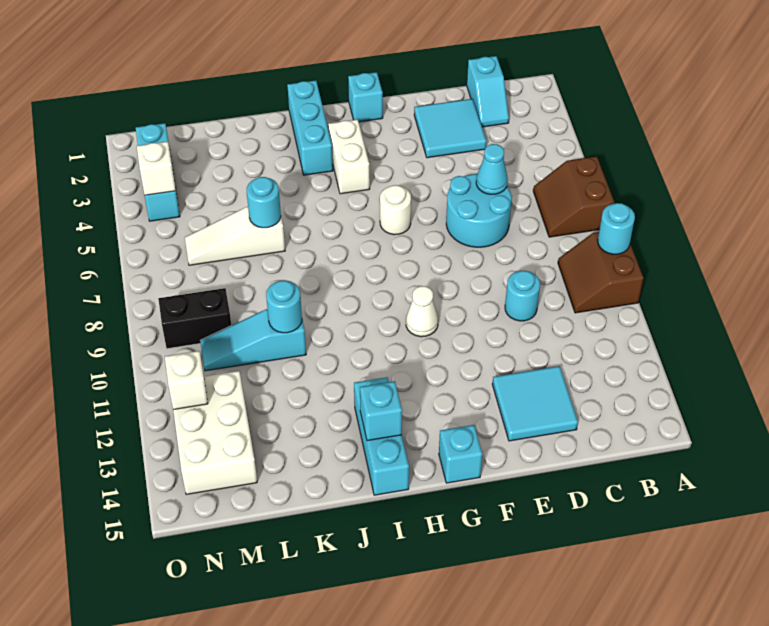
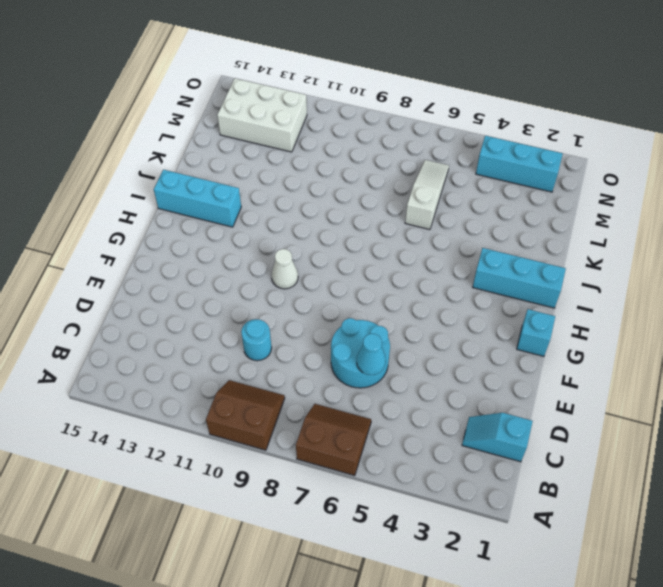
none -> cyan 2x2 tile [414,99,486,158]
none -> cyan 2x2 tile [492,366,578,441]
none -> white 1x1 round brick [380,185,411,235]

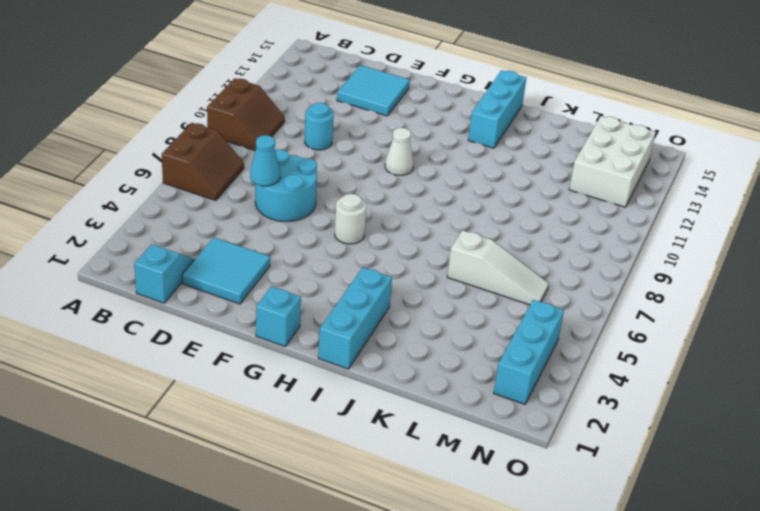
none -> cyan 1x1 brick [439,425,482,483]
none -> white 1x2 brick [328,119,370,194]
none -> cyan 1x3 slope [200,309,306,371]

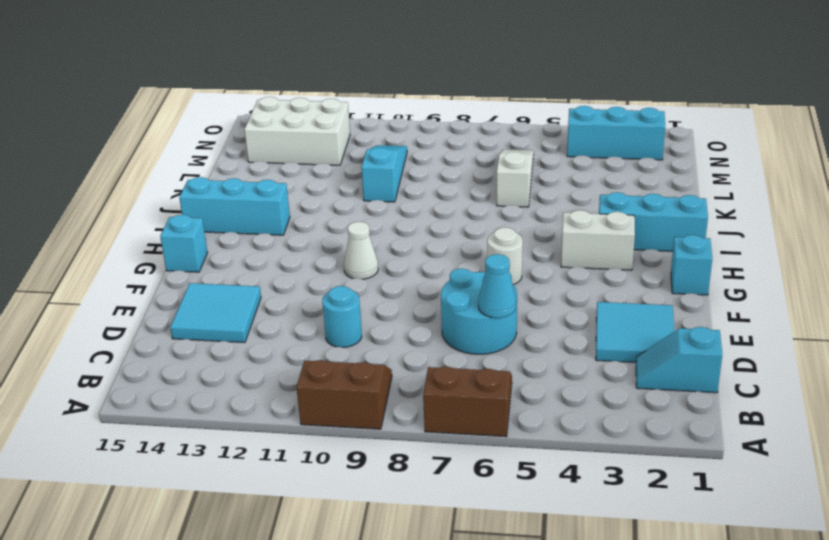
none -> black 1x2 brick [158,288,231,349]
none -> cyan 1x1 round brick [598,203,635,254]
none -> cyan 1x1 brick [360,381,402,441]

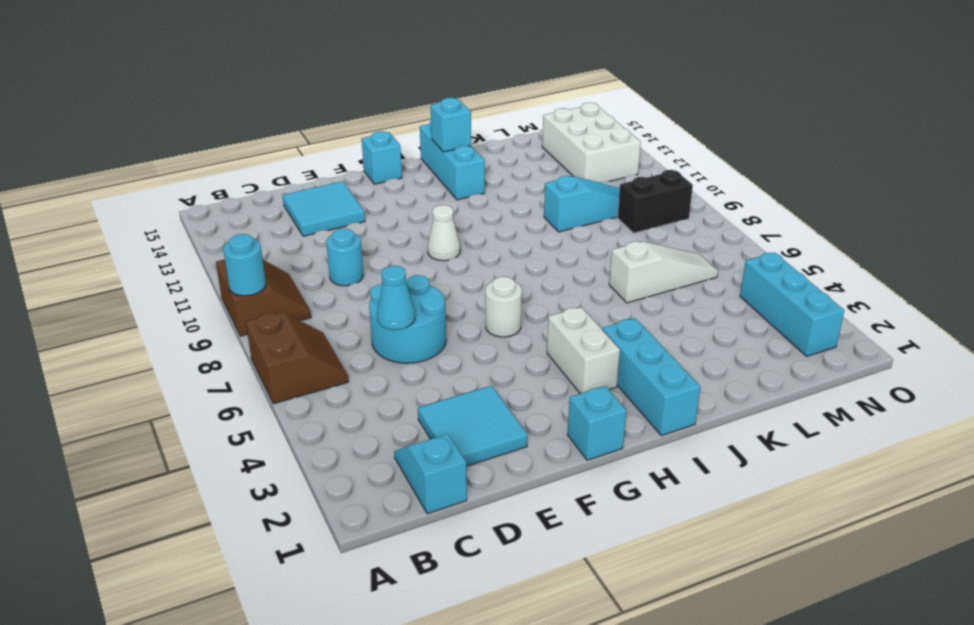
none -> cyan 1x1 round brick [247,177,281,228]
none -> cyan 1x1 round brick [266,280,302,333]
none -> white 1x1 brick [137,142,176,195]

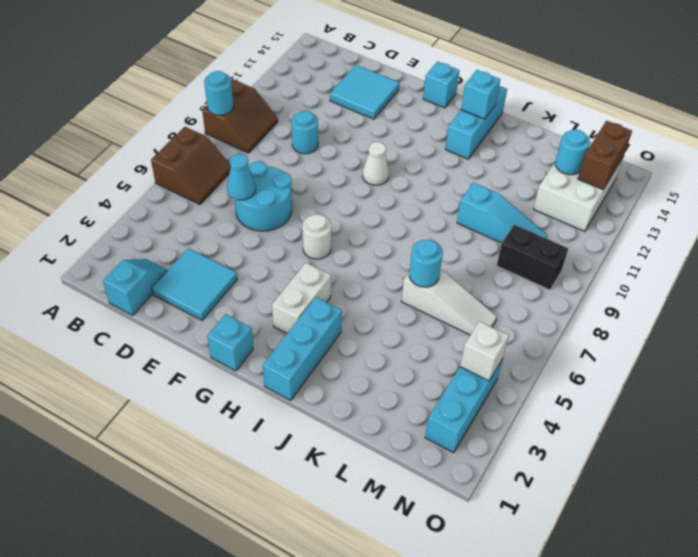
cyan 1x1 round brick [555,130,590,175] -> cyan 1x1 round brick moved to [266,280,302,333]
brown 1x2 brick [578,121,632,190] -> none
none -> white 1x1 brick [165,351,208,410]

